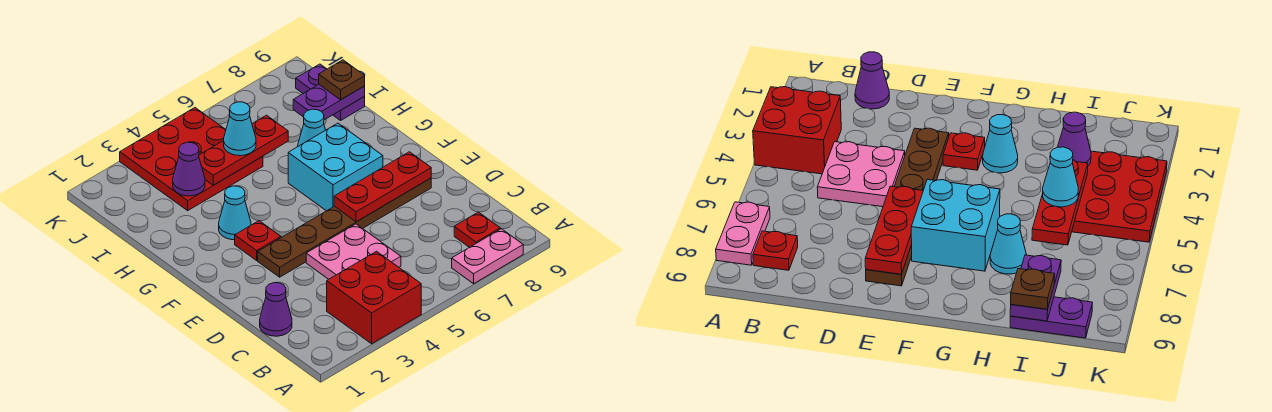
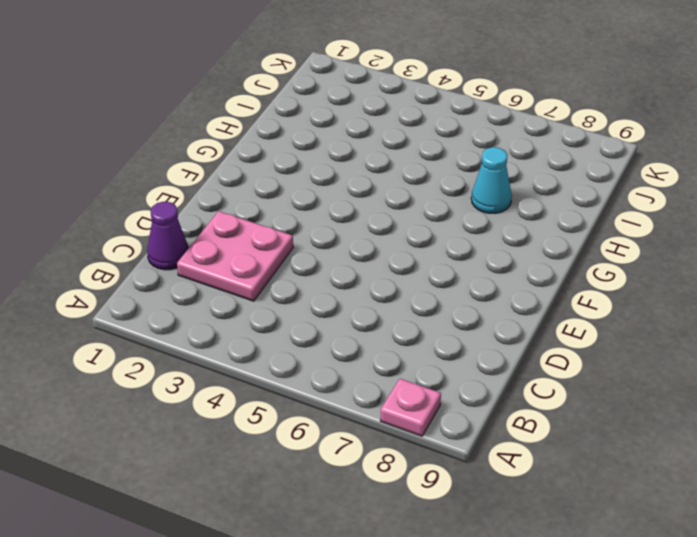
pink 1x1 plate [381,379,441,436] -> pink 1x2 plate [452,229,523,284]
pink 2x2 plate [177,211,293,301] -> pink 2x2 plate moved to [306,224,401,279]
none -> red 2x2 brick [327,252,421,344]
none -> red 1x1 plate [454,212,500,247]
none -> brown 1x6 plate [258,178,431,277]

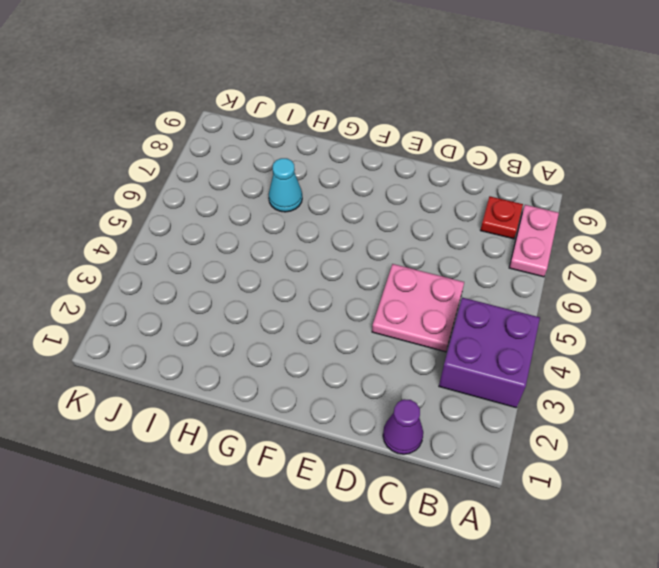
purple 2x2 brick [439,298,540,408] -> red 2x2 brick [327,252,421,344]
none -> brown 1x6 plate [258,178,431,277]
none -> red 1x1 plate [235,221,281,260]
none -> cyan 2x2 brick [288,123,383,211]

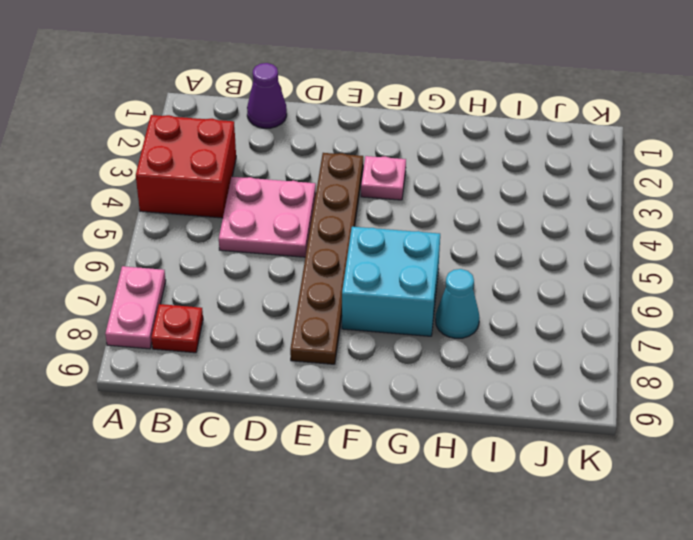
pink 1x1 plate [361,156,406,200] -> red 1x1 plate [235,221,281,260]
none -> cyan 1x1 cone [219,186,251,240]
none -> red 3x3 plate [120,108,263,210]
none -> purple 1x2 plate [296,64,365,120]

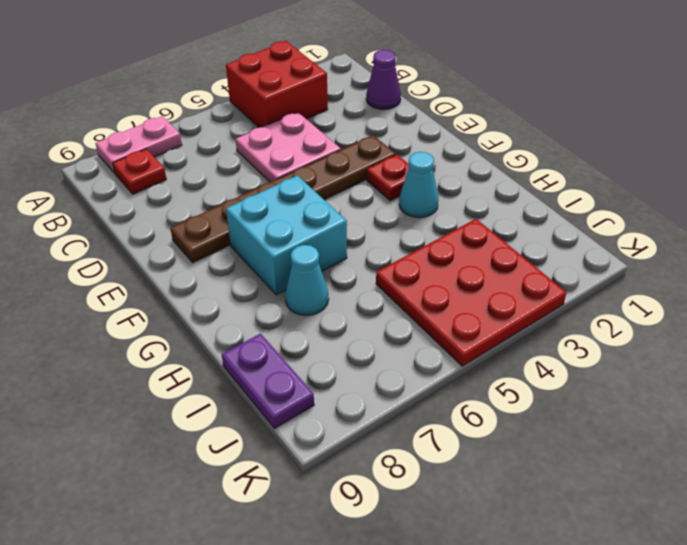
none -> red 1x3 plate [334,152,431,222]
none -> purple 1x1 cone [173,142,205,196]
none -> red 1x3 plate [199,115,288,185]

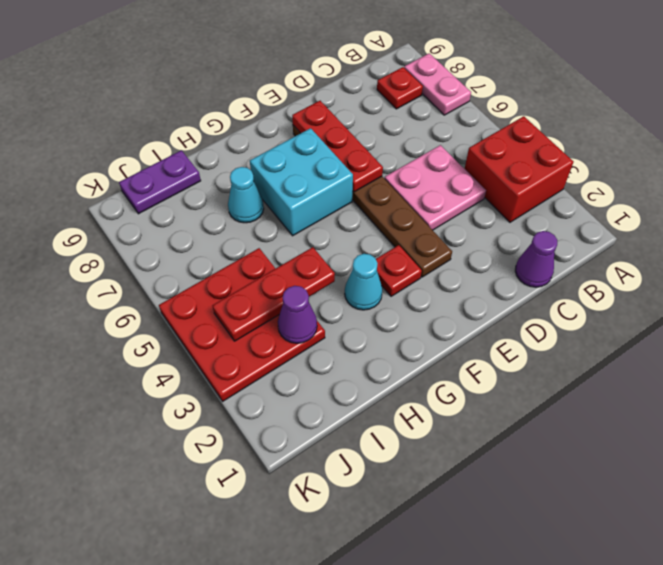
red 1x3 plate [212,247,335,341] -> red 1x3 plate turned to [199,115,288,185]
none -> purple 1x2 plate [293,85,365,120]
none -> cyan 1x1 cone [224,102,256,156]
none -> brown 1x1 plate [319,60,365,100]

